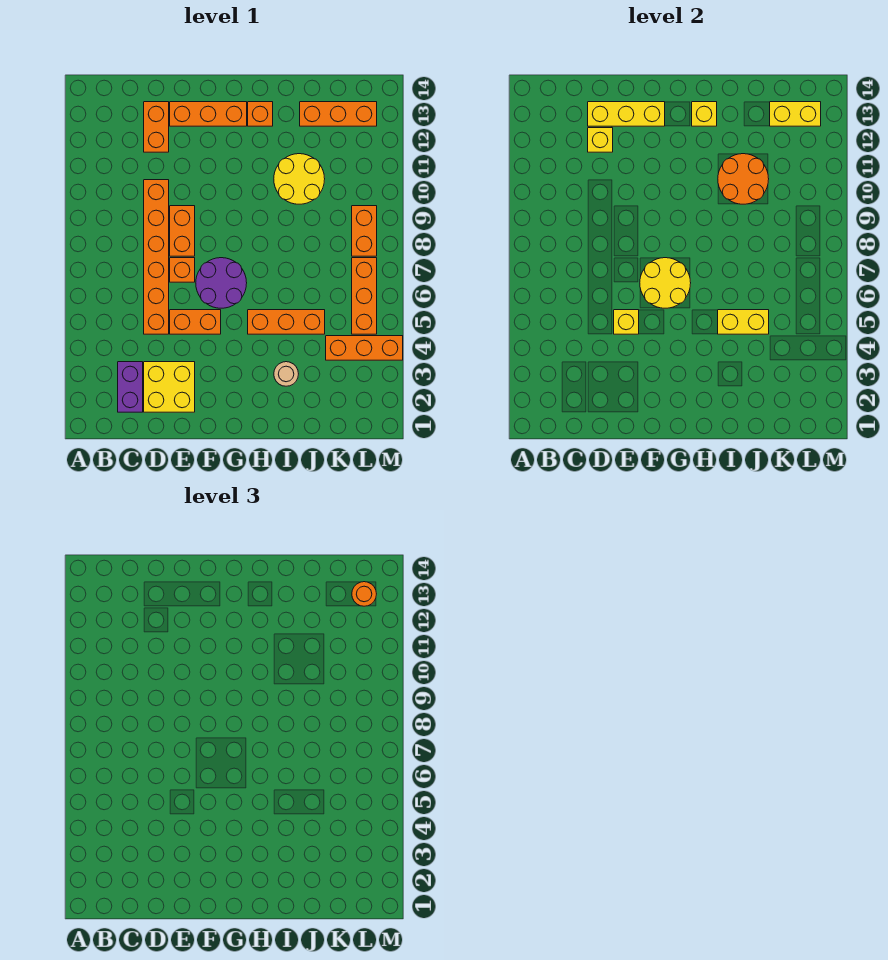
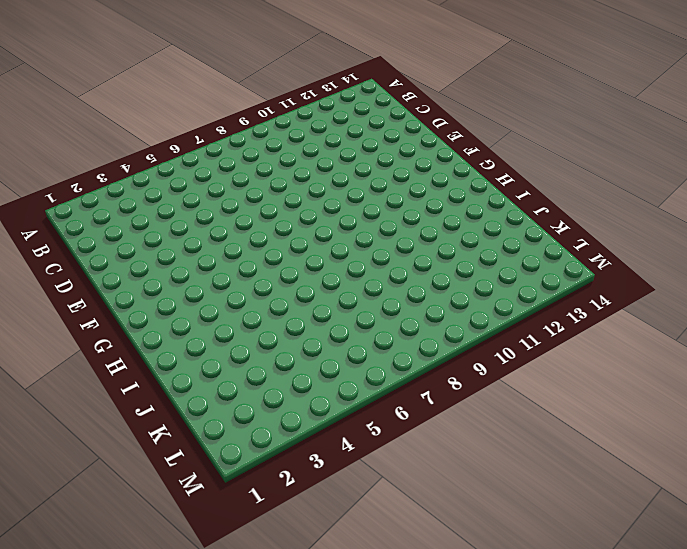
none -> purple 1x2 brick [118,362,143,412]
none -> yellow 2x2 brick [144,362,195,412]
none -> orange 1x6 brick [144,180,169,334]

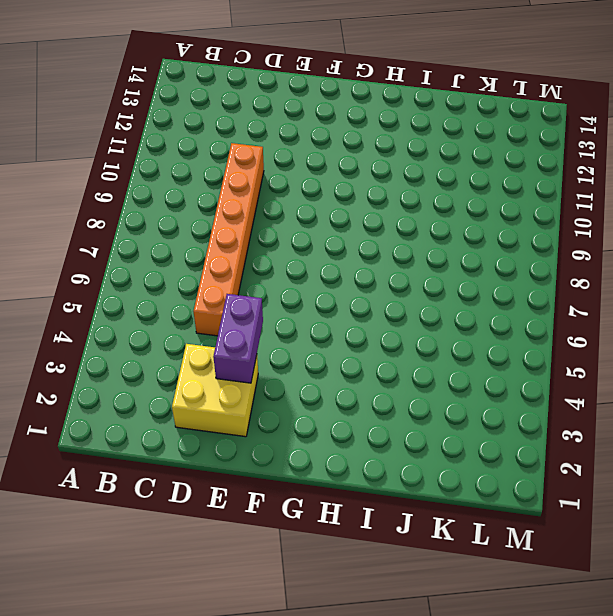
purple 1x2 brick [213,294,263,383] -> purple 1x2 brick moved to [118,362,143,412]
none -> orange 1x2 brick [144,102,169,152]
none -> orange 1x2 brick [170,310,221,334]
none -> orange 1x1 brick [170,258,195,282]

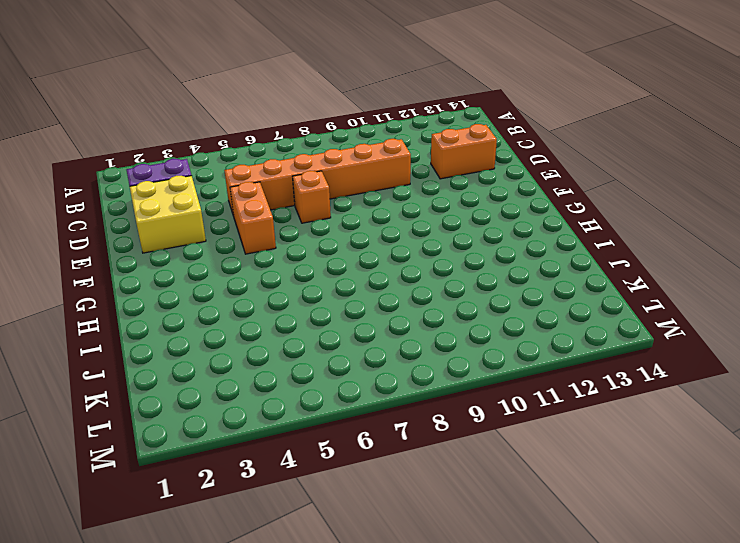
none -> orange 1x2 brick [170,206,195,256]
none -> orange 1x3 brick [170,102,247,126]
none -> purple 2x2 round brick [196,258,247,308]

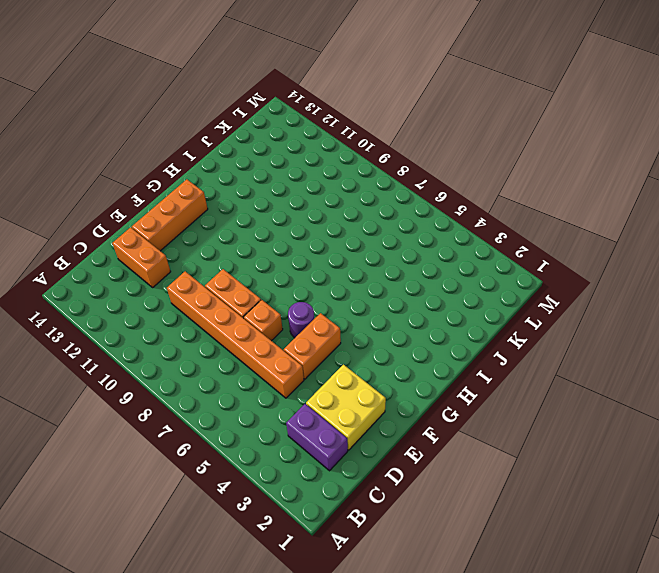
purple 1x1 round brick [288,302,314,338] -> purple 2x2 round brick [196,258,247,308]
none -> orange 1x3 brick [248,310,325,334]
none -> orange 1x1 brick [248,102,273,126]
none -> tan 1x1 round brick [274,362,298,386]

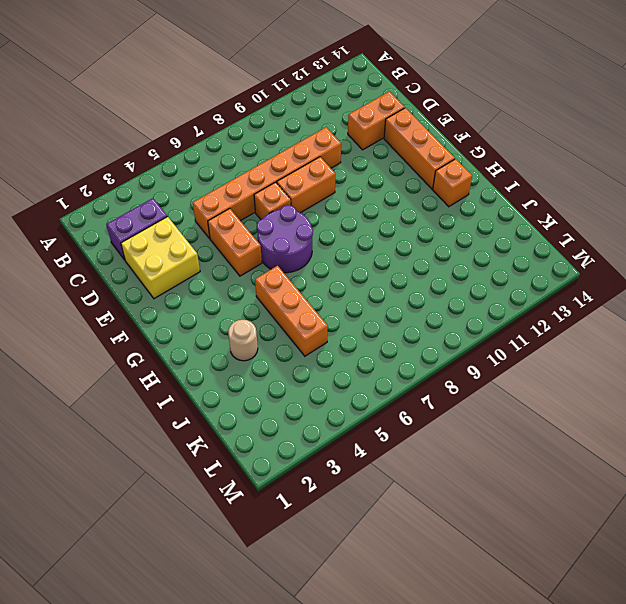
none -> yellow 2x2 round brick [274,154,325,204]
none -> orange 1x3 brick [300,102,377,126]
none -> orange 1x3 brick [326,336,403,360]

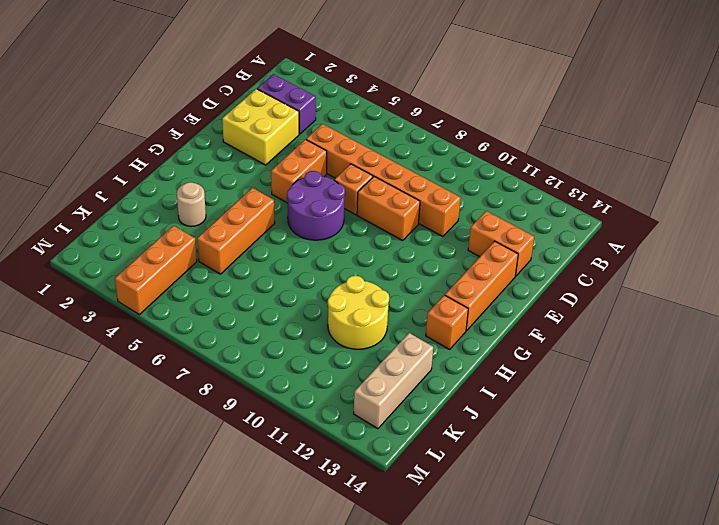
tan 1x3 brick [354,333,433,429] -> orange 1x3 brick [300,102,377,126]
none -> orange 1x3 brick [352,258,377,334]
none -> orange 1x2 brick [352,206,377,256]
none -> yellow 1x1 brick [588,128,613,152]

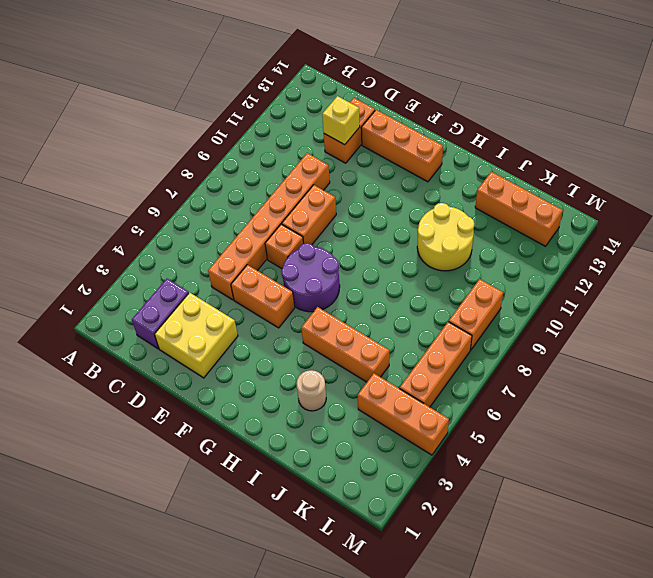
none -> orange 1x1 brick [248,102,273,126]
none -> yellow 1x3 brick [588,102,665,126]
none -> yellow 1x1 brick [614,310,639,334]

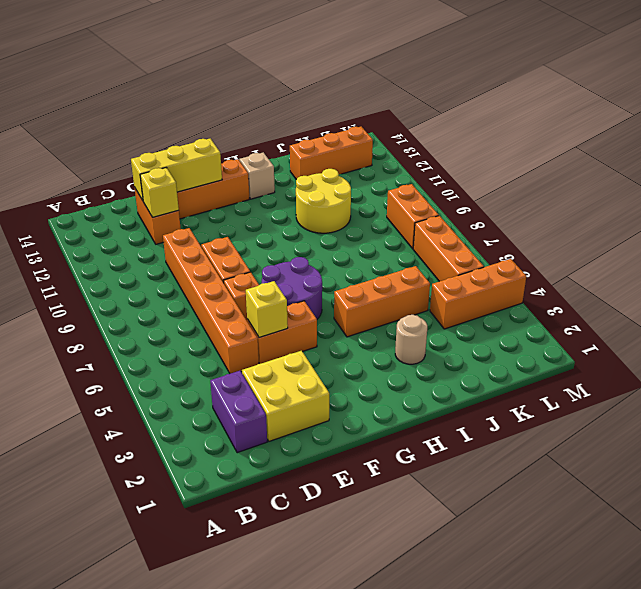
tan 1x1 brick [239,152,275,199] -> orange 1x1 brick [248,102,273,126]
none -> yellow 2x2 round brick [640,258,691,308]
none -> yellow 1x1 brick [692,102,717,126]
none -> yellow 1x2 brick [718,310,769,334]

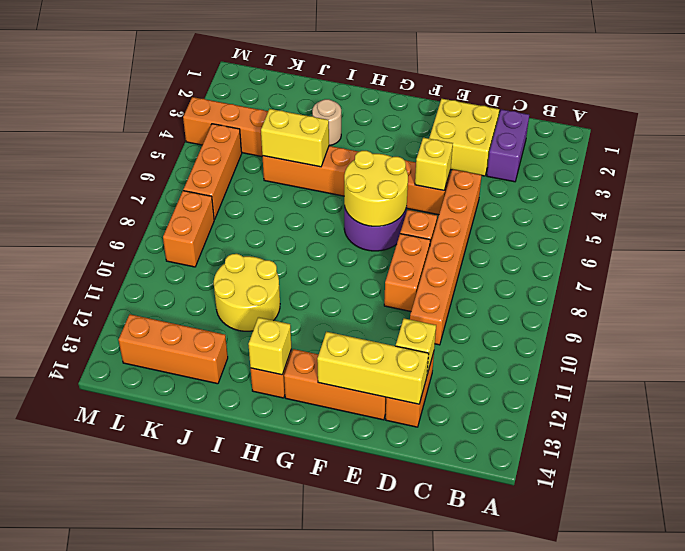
none -> orange 2x2 round brick [718,154,769,204]
none -> yellow 1x2 brick [770,102,821,126]
none -> orange 1x1 round brick [352,582,376,606]

